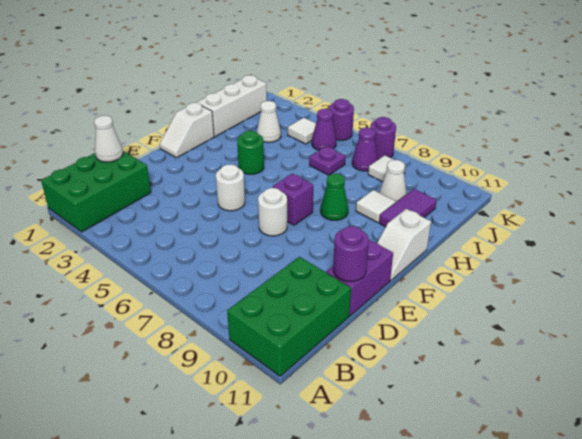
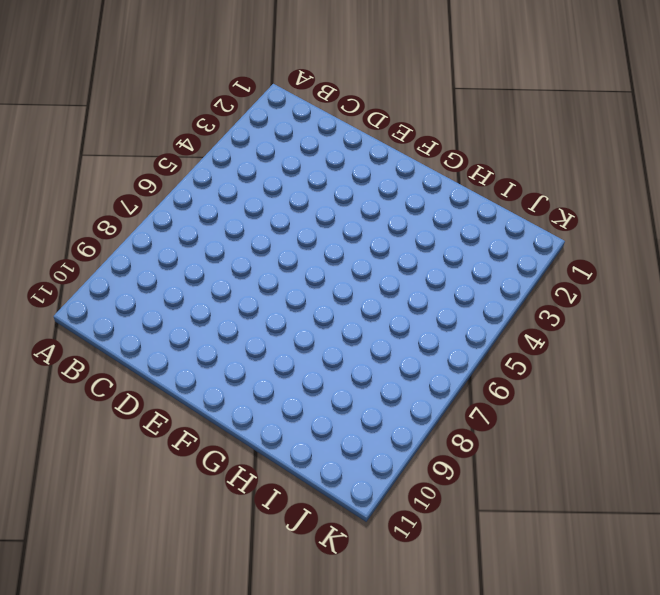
none -> green 2x3 brick [41,151,151,232]
none -> green 2x3 brick [227,257,351,376]
none -> purple 1x2 brick [326,240,393,316]

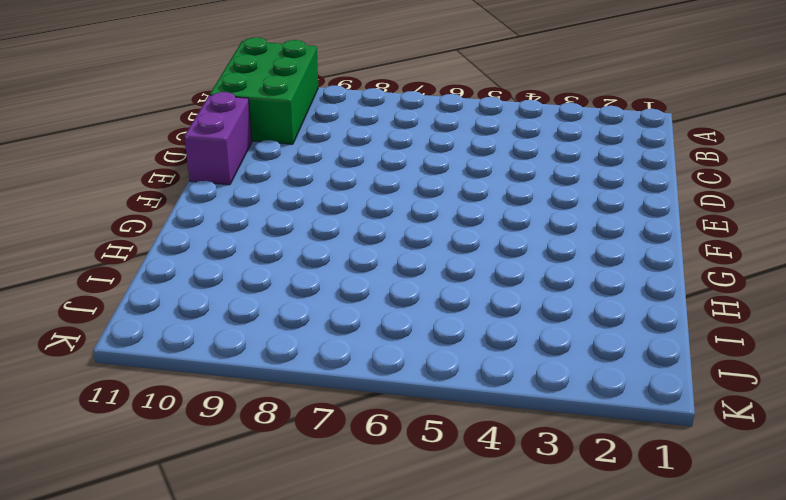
none -> green 2x3 brick [41,151,151,232]
none -> white 1x1 round brick [216,165,245,211]
none -> white 1x1 round brick [258,188,287,236]

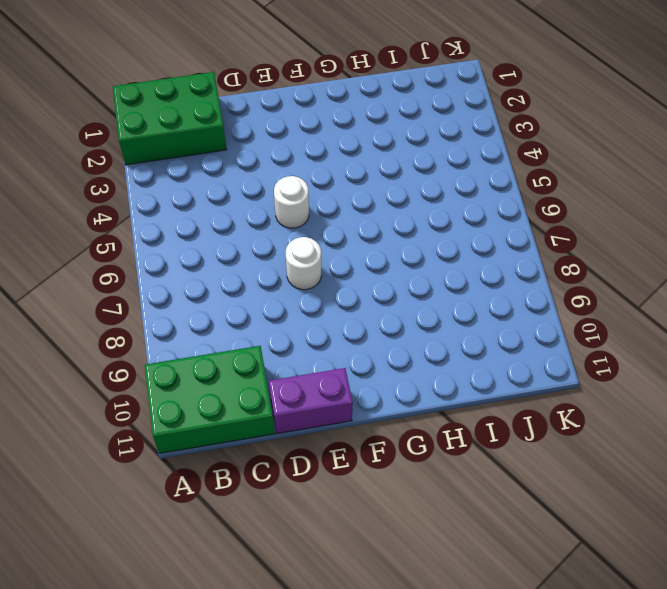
none -> white 1x2 slope [160,103,214,158]
none -> purple 1x1 brick [273,174,313,225]
none -> white 1x2 slope [377,209,431,281]

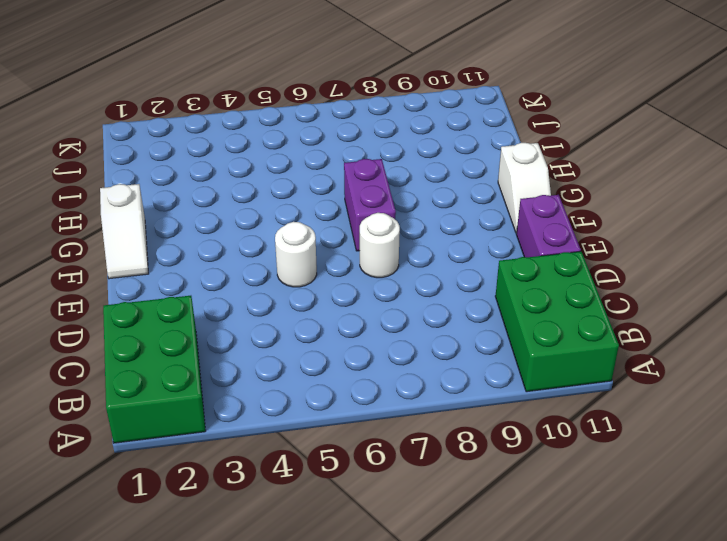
purple 1x2 brick [344,159,396,251] -> purple 1x1 brick [273,174,313,225]
none -> green 1x1 round brick [237,131,264,174]
none -> green 1x1 cone [321,174,348,220]
none -> white 1x3 brick [196,75,267,137]

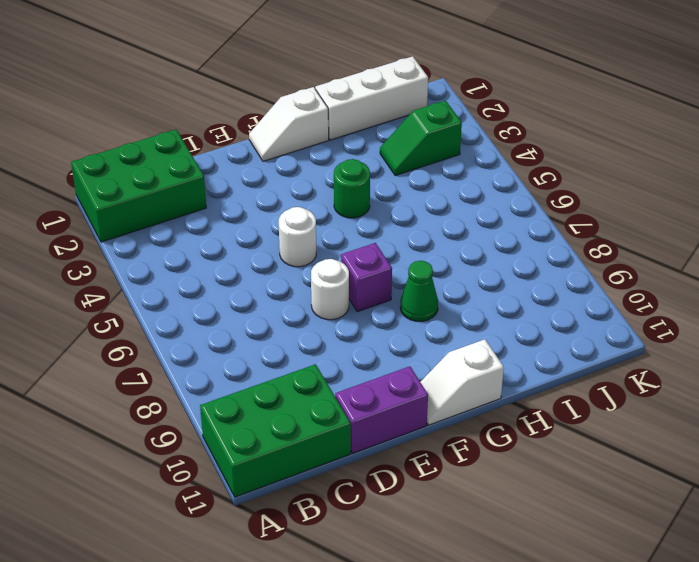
green 1x2 slope [380,101,462,176] -> white 1x1 cone [257,101,281,142]
none -> white 1x1 tile [356,190,396,223]
none -> purple 1x2 tile [379,189,437,227]
none -> purple 1x1 plate [309,146,346,175]

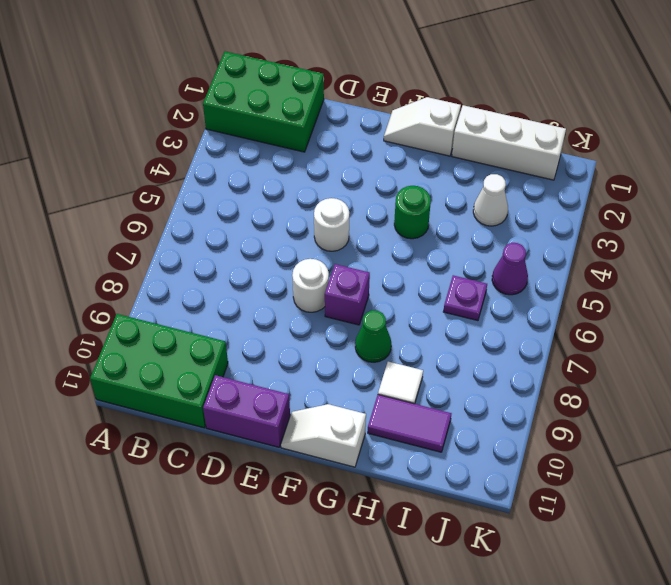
none -> white 1x1 cone [379,160,407,202]
none -> white 1x1 tile [288,118,316,144]
none -> purple 1x1 cone [352,128,378,171]

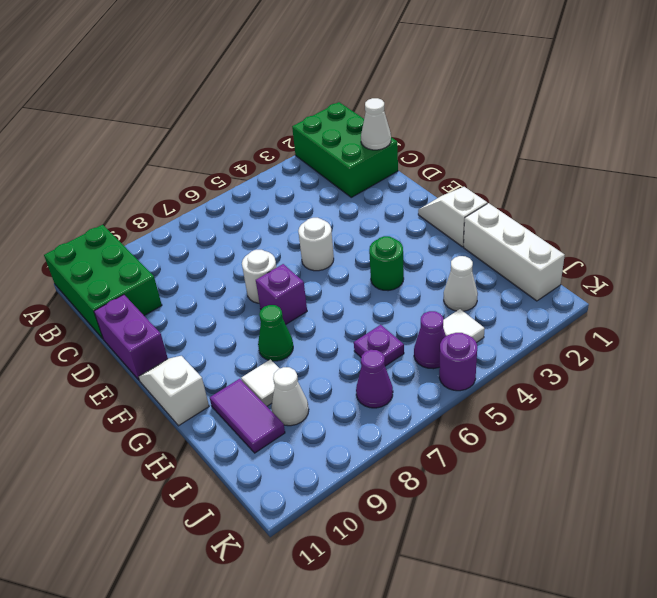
none -> white 1x1 tile [368,155,406,182]
none -> purple 1x1 round brick [370,117,396,159]
none -> purple 1x1 round brick [333,226,369,282]

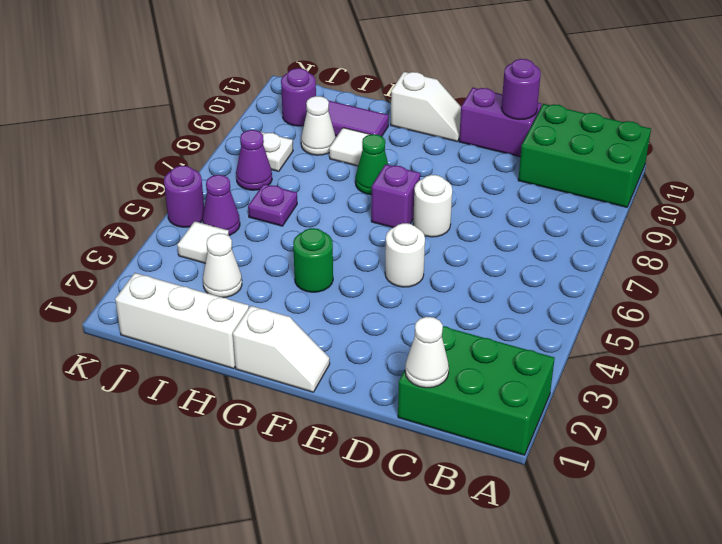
white 1x1 plate [261,132,293,171] -> white 1x1 tile [368,155,406,182]
purple 1x1 round brick [281,68,316,126] -> purple 1x1 round brick moved to [370,117,396,159]

